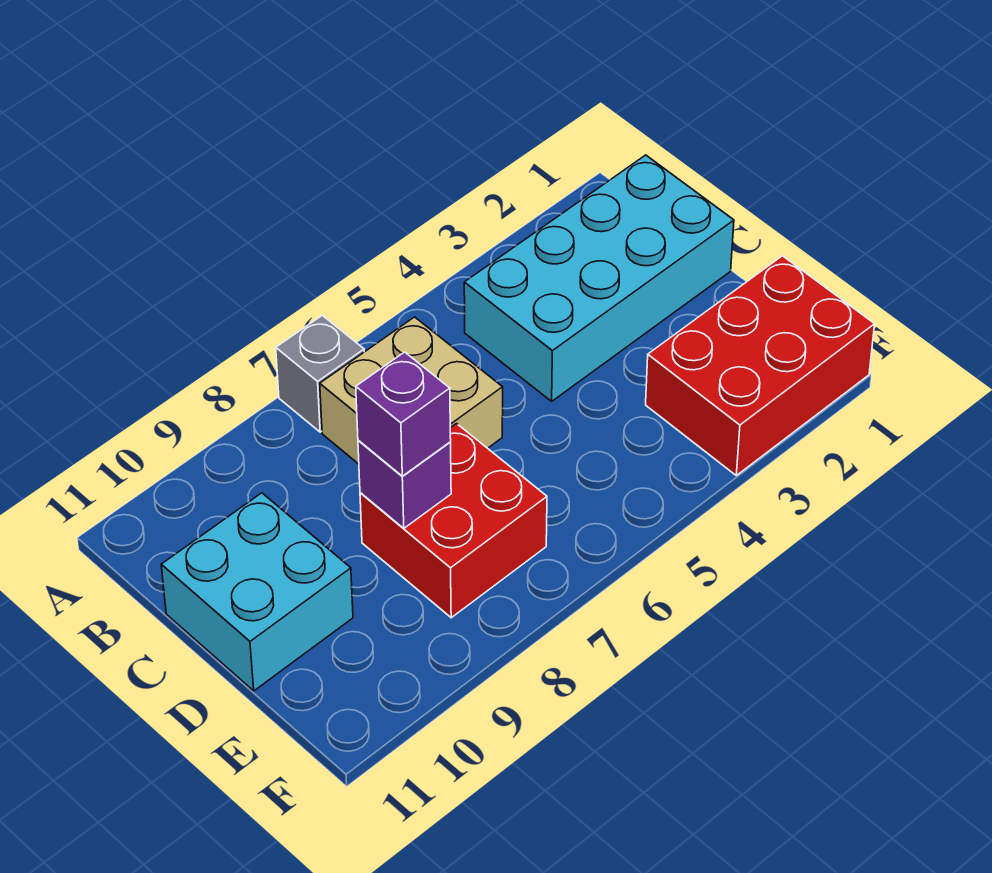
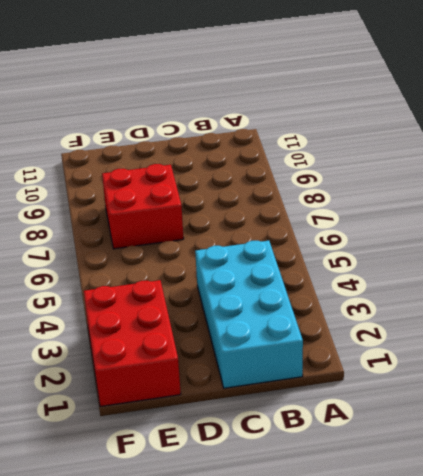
none -> grey 1x1 brick [276,315,364,432]
none -> tan 2x2 brick [320,317,503,464]

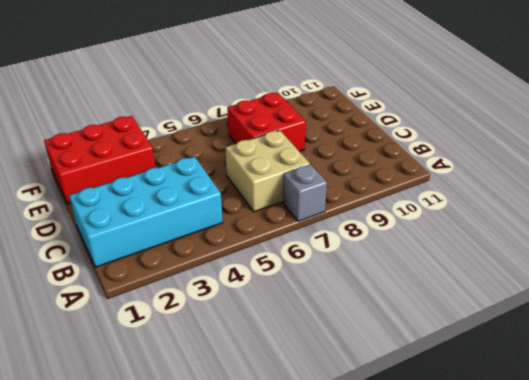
none -> cyan 2x2 brick [161,493,353,691]
none -> purple 1x1 brick [358,440,451,528]

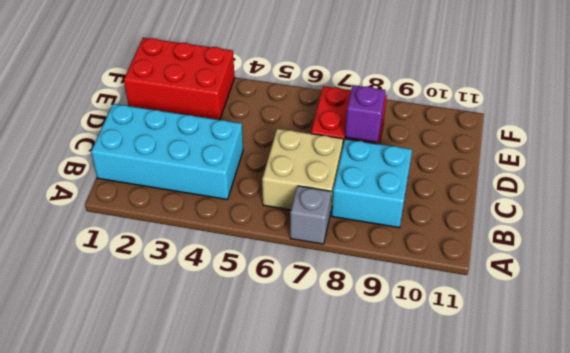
cyan 2x2 brick [332,139,412,228] -> cyan 2x2 brick moved to [161,493,353,691]
none -> purple 1x1 brick [356,352,451,476]

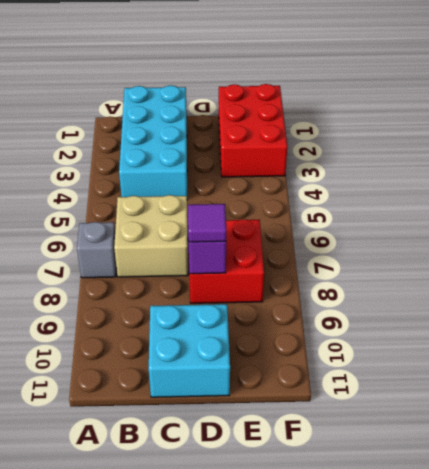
purple 1x1 tile [188,204,226,242] -> purple 1x1 brick [356,352,451,476]

